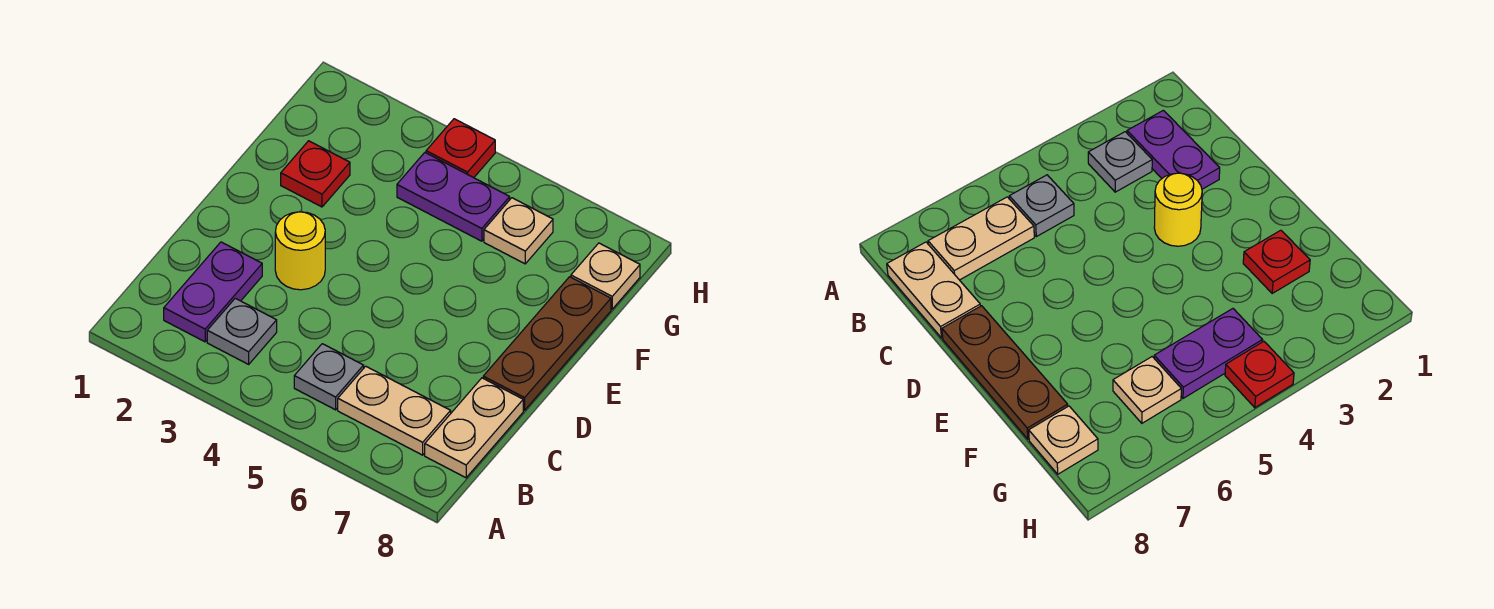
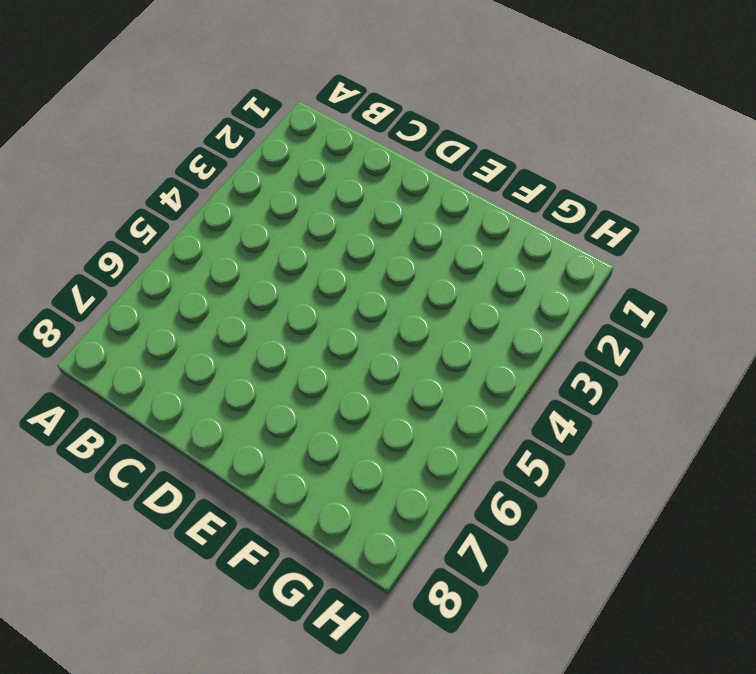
none -> purple 1x2 plate [164,242,262,342]
none -> grey 1x1 plate [207,298,277,364]
none -> grey 1x1 plate [294,344,364,410]

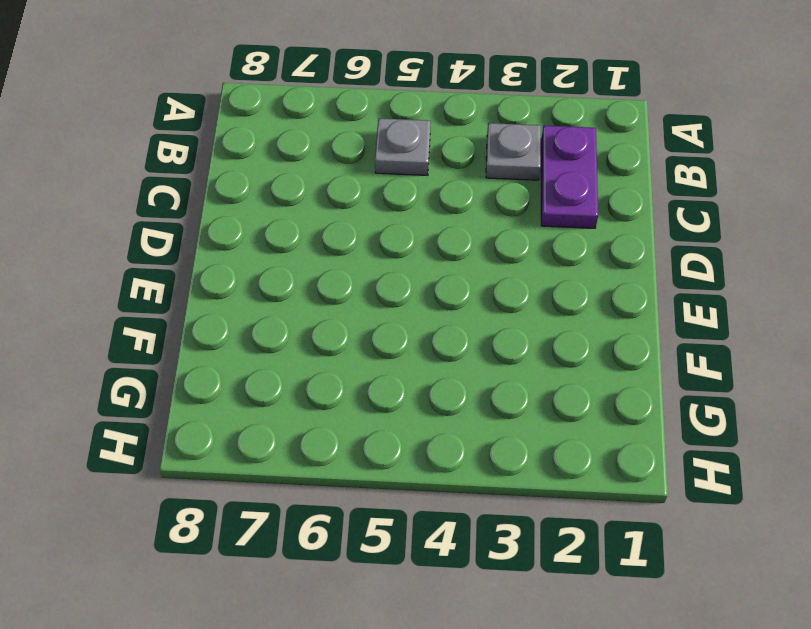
none -> tan 1x2 plate [338,366,451,455]
none -> tan 1x2 plate [425,378,523,478]
none -> yellow 1x1 round brick [275,212,325,290]

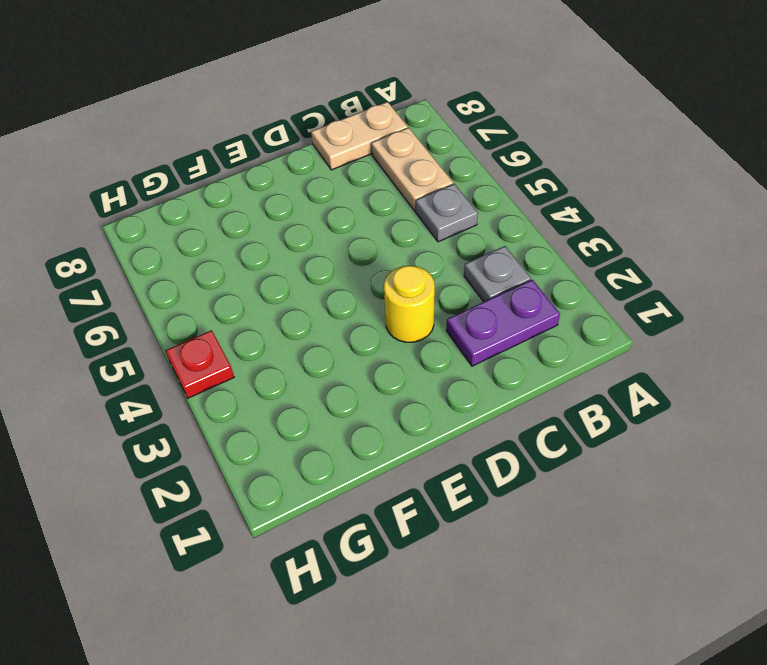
none -> brown 1x3 plate [483,277,611,410]
none -> red 1x1 plate [281,141,350,207]
none -> purple 1x2 plate [397,153,510,241]

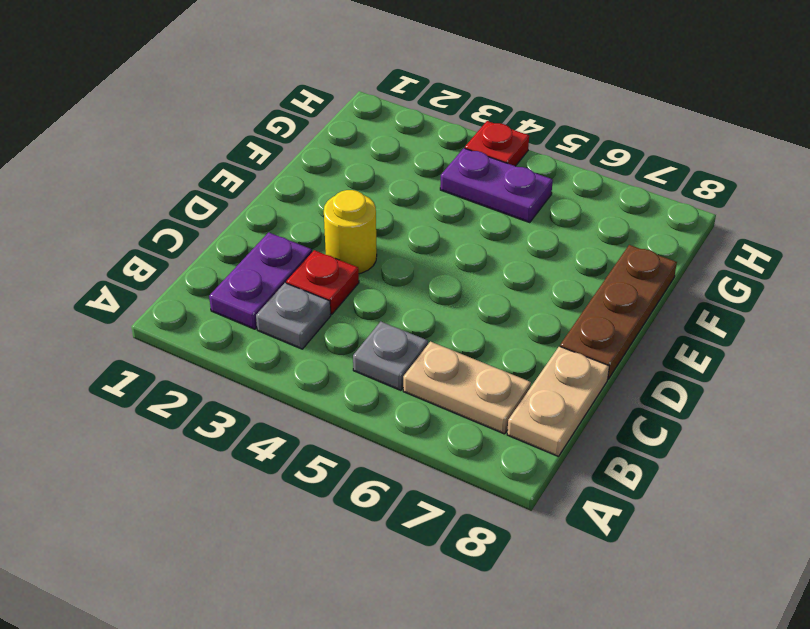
red 1x1 plate [286,250,359,314] -> red 1x1 plate moved to [281,141,350,207]
none -> tan 1x1 plate [484,198,553,264]
none -> tan 1x1 plate [571,243,640,309]

